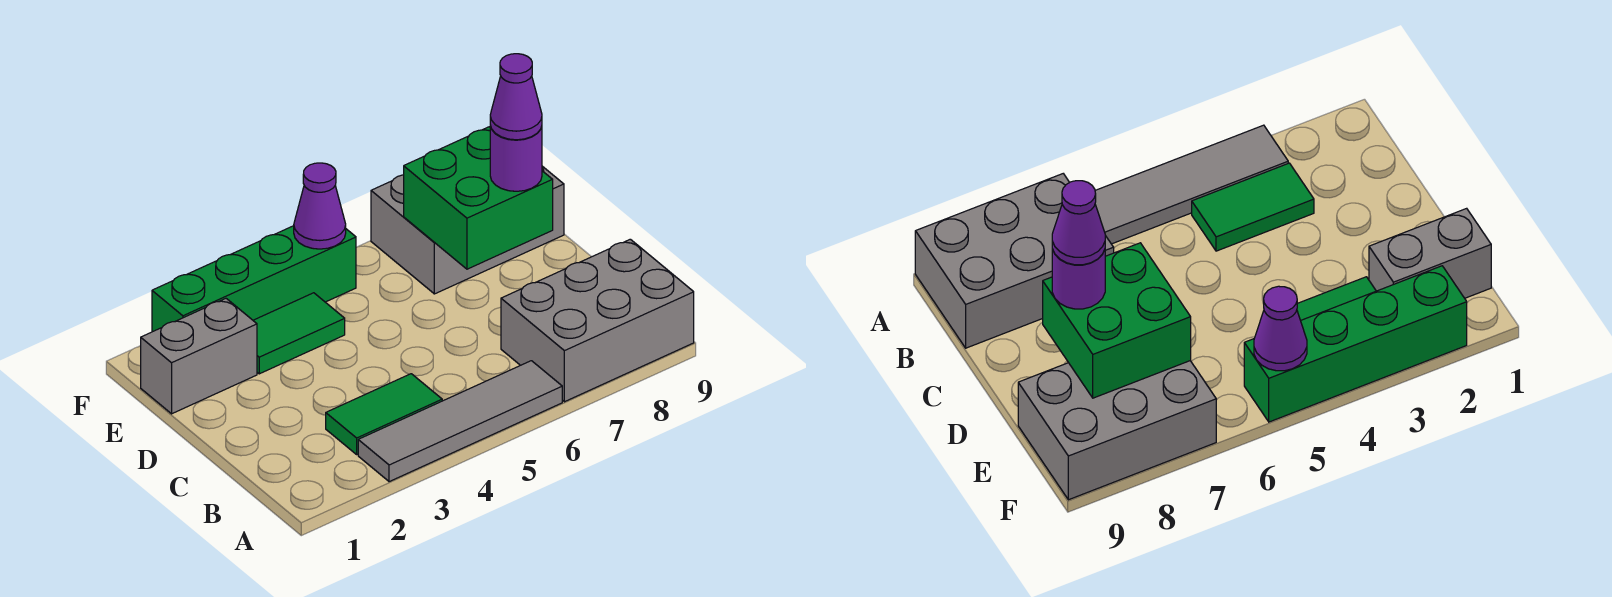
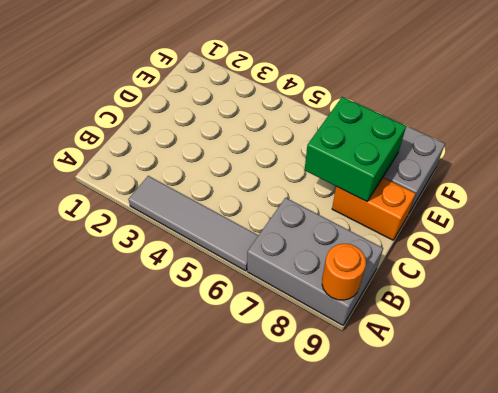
orange 1x1 round brick [322,243,366,300] -> none
orange 1x2 brick [332,178,416,240] -> none
none -> green 1x2 tile [326,374,442,454]
none -> grey 1x2 brick [141,299,257,414]

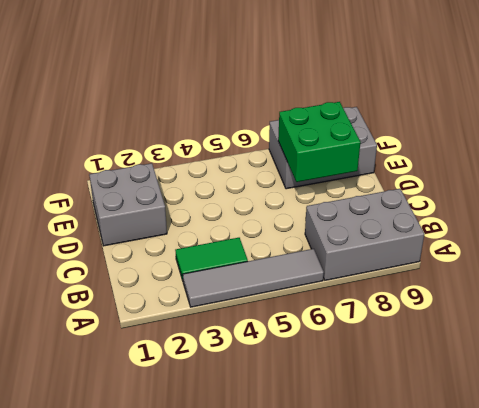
grey 2x2 brick [89,163,167,246] -> grey 1x2 brick [141,299,257,414]
none -> green 1x2 tile [253,293,345,374]
none -> green 1x4 brick [152,226,356,332]

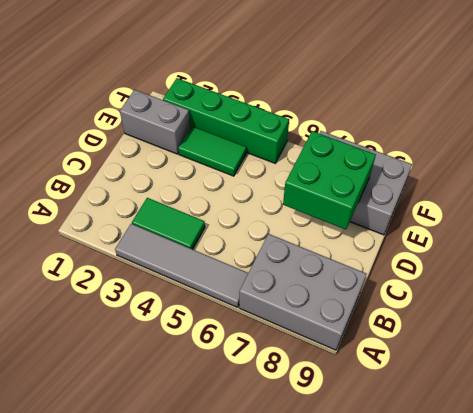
none -> purple 1x1 cone [294,163,346,249]
none -> purple 1x1 round brick [490,126,542,191]

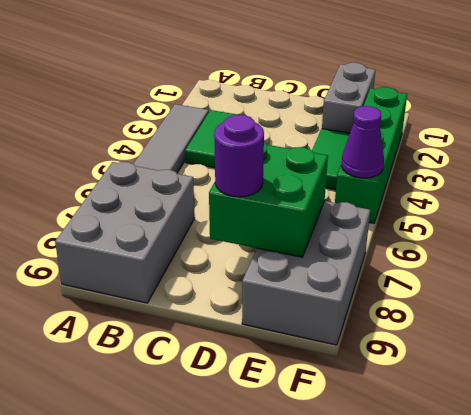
none -> purple 1x1 cone [490,54,542,140]

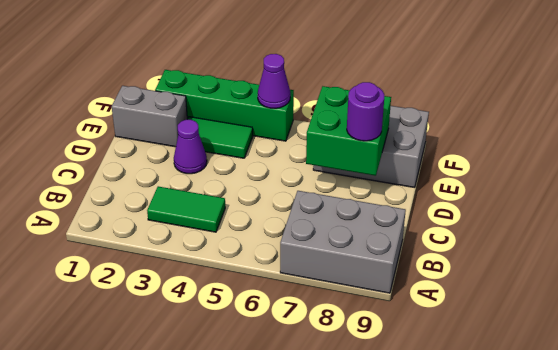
purple 1x1 cone [174,120,207,174] -> purple 1x1 cone moved to [490,54,542,140]
none -> grey 1x4 tile [358,361,562,482]

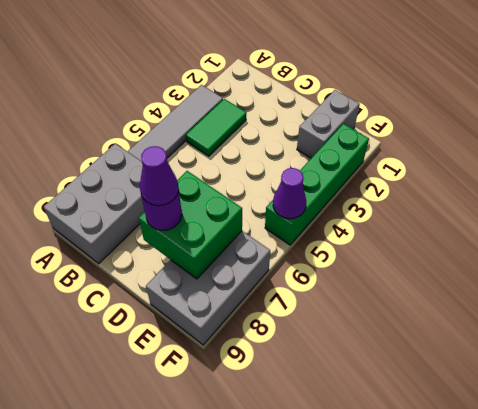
none -> green 1x2 tile [253,293,345,374]

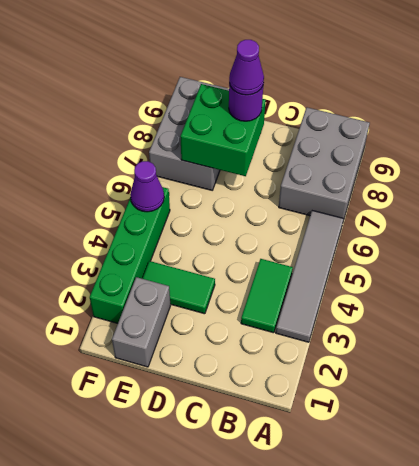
green 1x2 tile [142,261,215,314] -> green 1x2 tile turned to [253,293,345,374]

